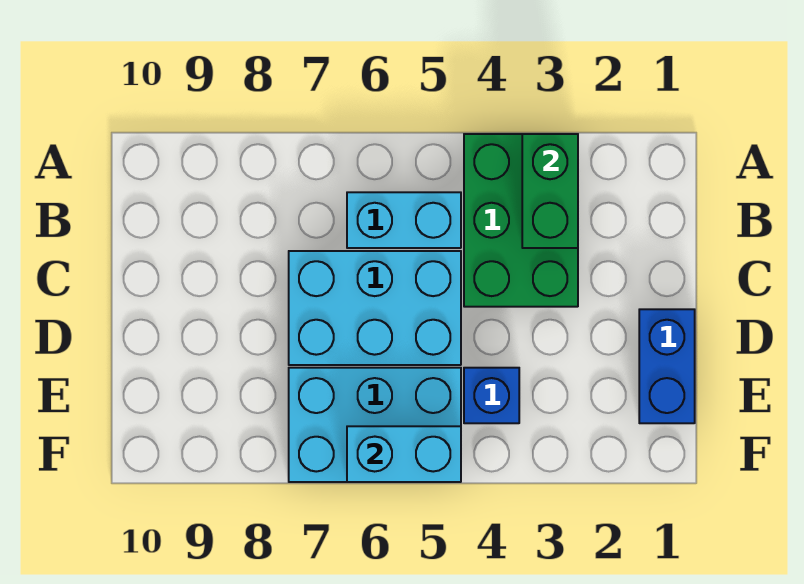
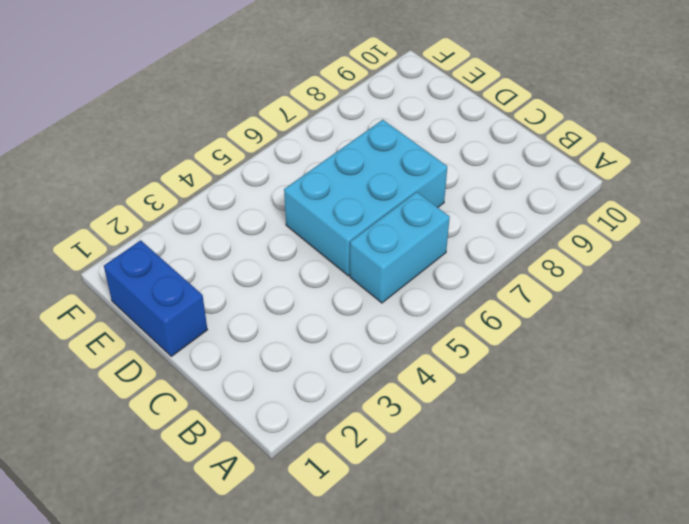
none -> green 2x3 brick [464,134,578,307]
none -> blue 1x1 brick [464,368,519,423]

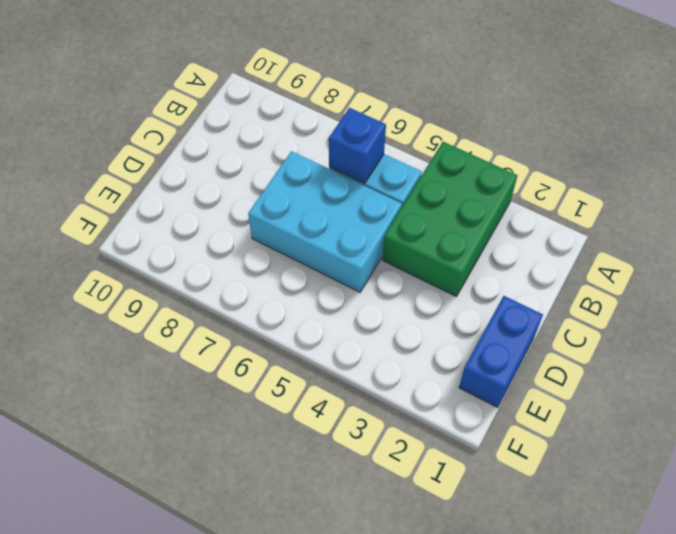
blue 1x1 brick [329,108,386,183] -> blue 1x1 brick moved to [464,368,519,423]
none -> cyan 2x3 brick [289,368,461,482]
none -> green 1x2 brick [522,134,578,248]

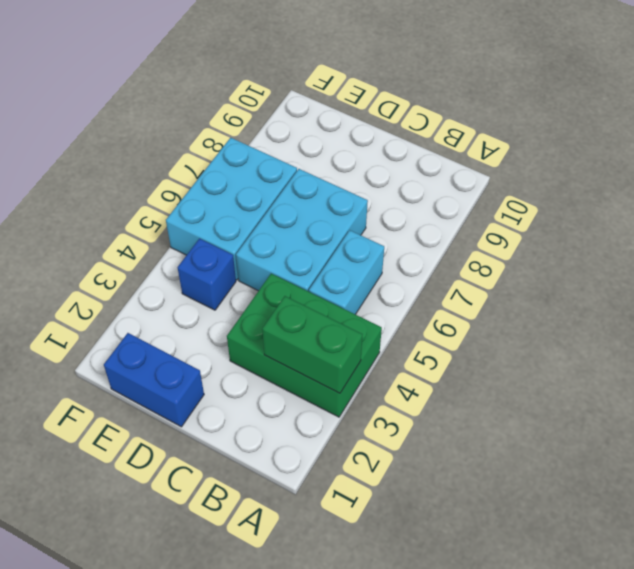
none -> cyan 1x2 brick [347,426,461,482]

